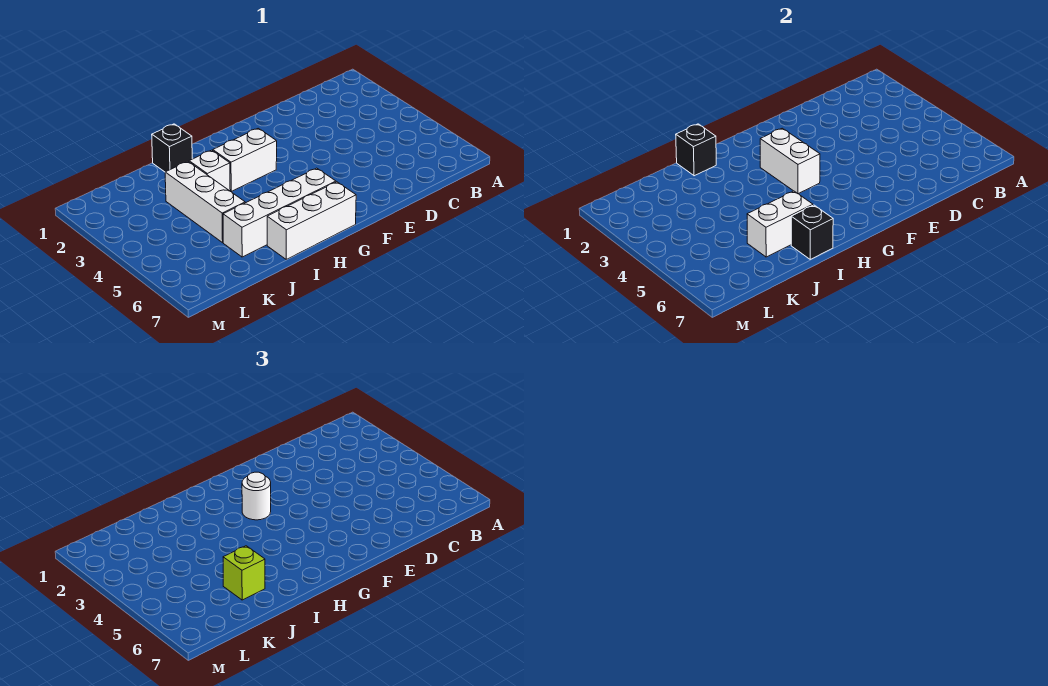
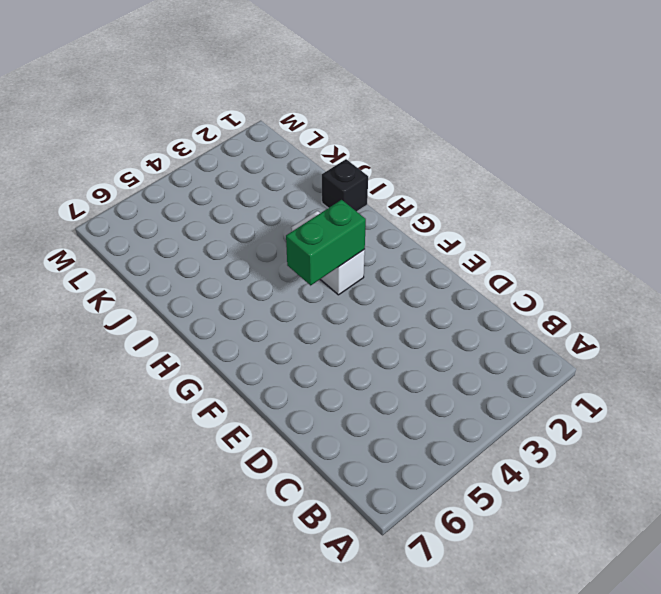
green 1x2 brick [286,200,366,285] -> white 1x2 brick [760,128,820,194]
none -> white 1x4 brick [223,168,336,257]
none -> white 1x3 brick [267,182,356,259]
none -> white 1x1 brick [189,150,230,191]

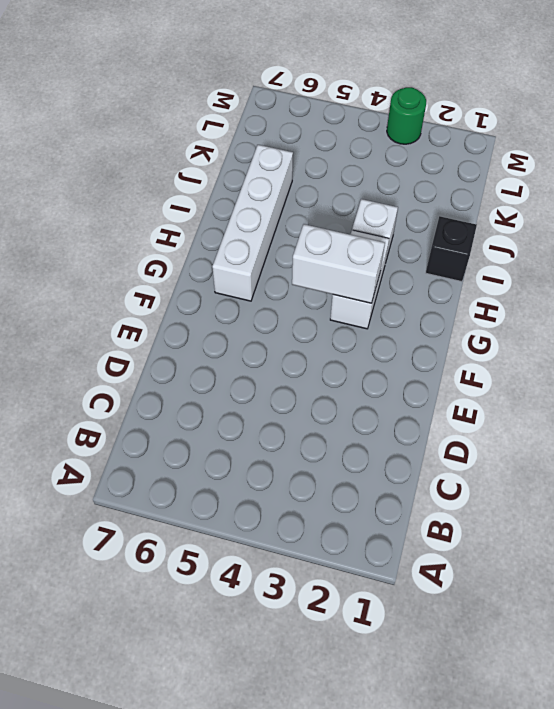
green 1x1 round brick [387,87,426,144] -> none
none -> white 1x3 brick [267,182,356,259]
none -> white 1x3 brick [165,162,245,243]
none -> black 1x1 brick [676,124,716,176]

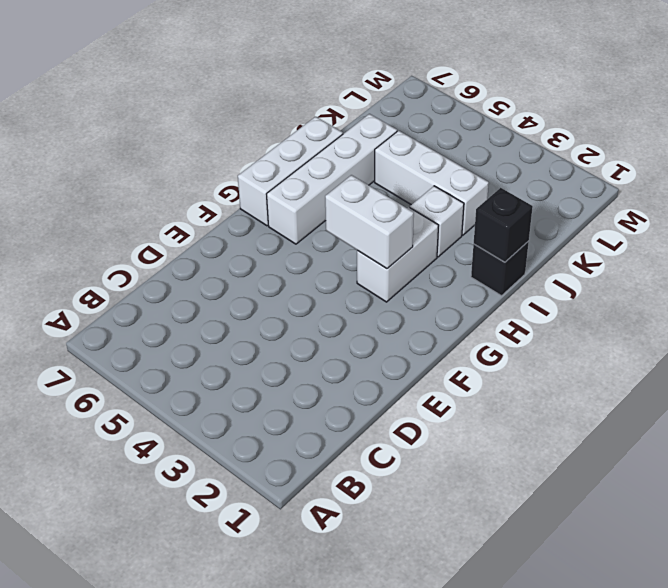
none -> white 1x2 brick [747,191,813,257]
none -> black 1x1 brick [791,205,833,259]
none -> white 1x1 round brick [242,472,271,520]

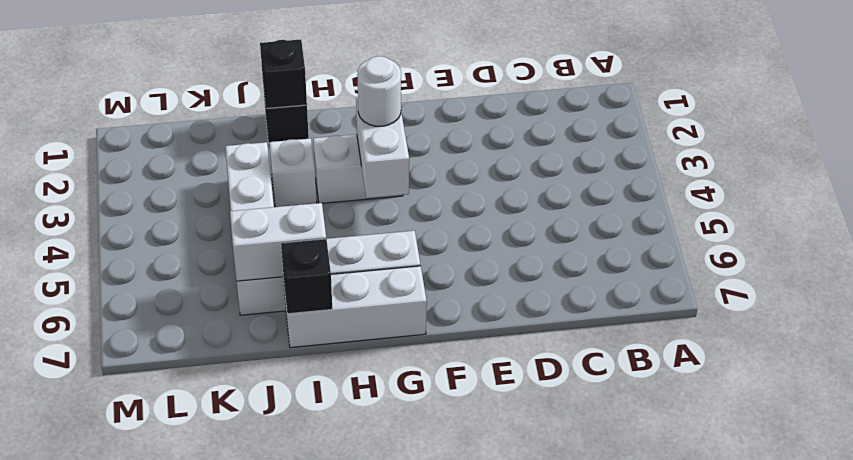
none -> lime 1x1 brick [223,546,265,600]

